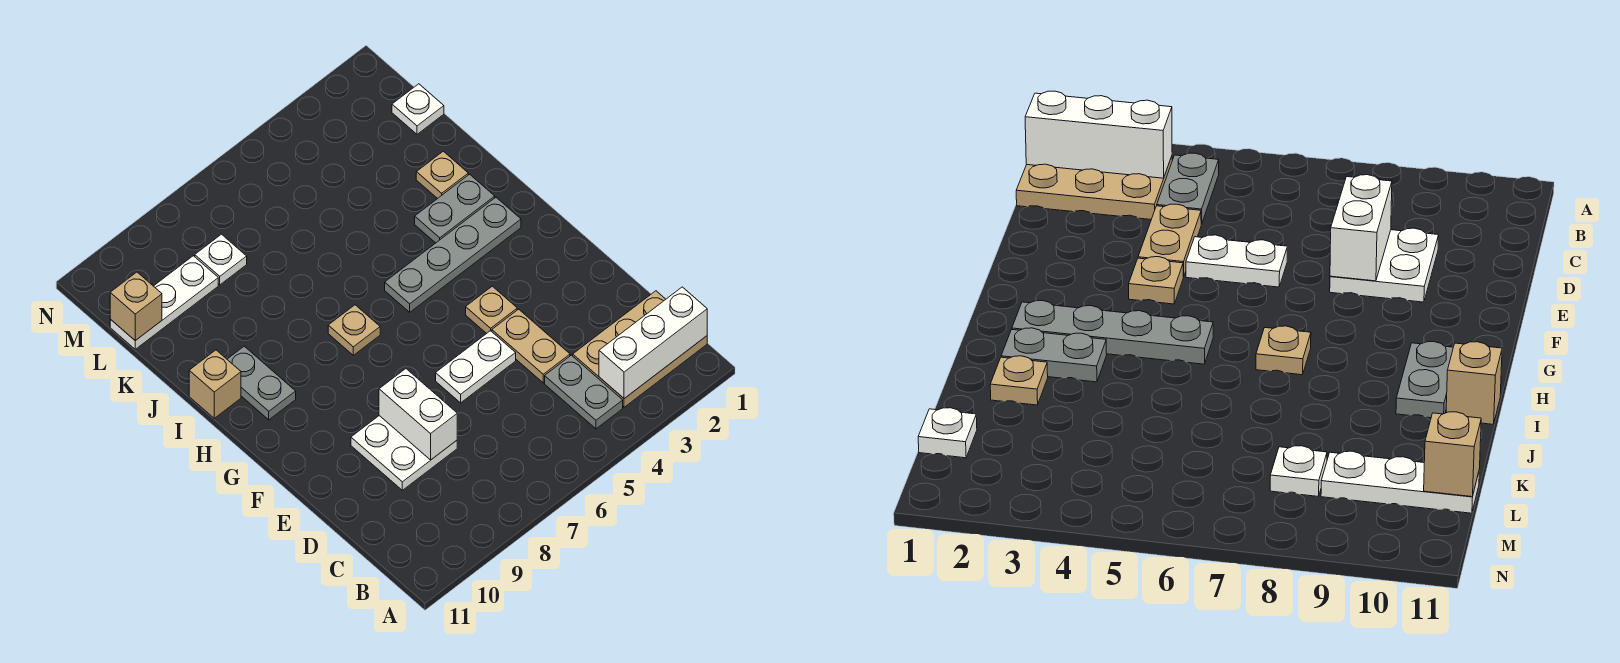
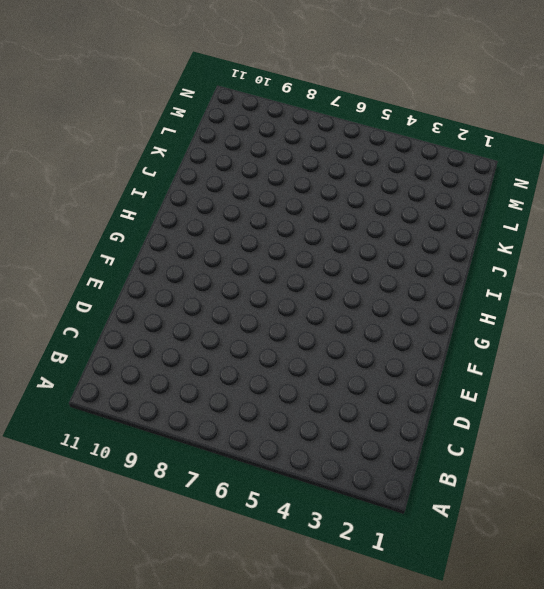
none -> tan 2x3 plate [573,291,707,407]
none -> grey 1x2 plate [545,355,623,429]
none -> tan 1x2 plate [492,309,570,383]

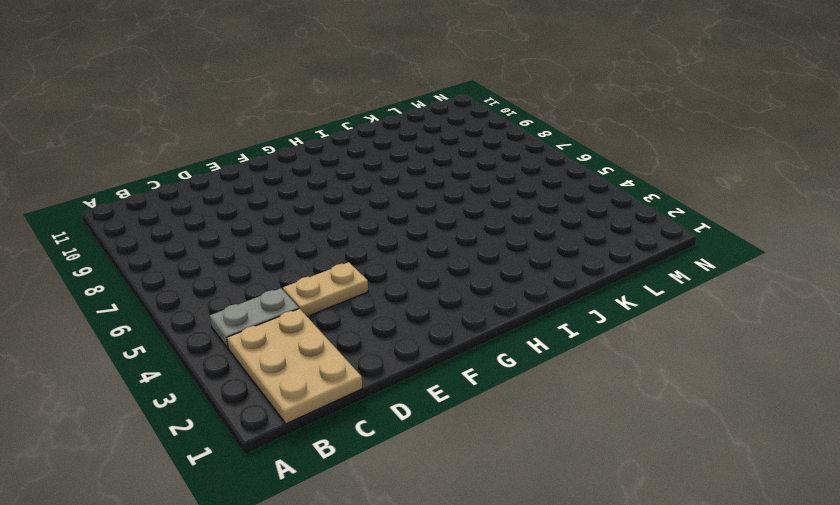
none -> white 2x2 plate [351,416,457,490]
none -> white 1x2 plate [436,331,516,403]
none -> tan 1x1 plate [466,286,517,334]

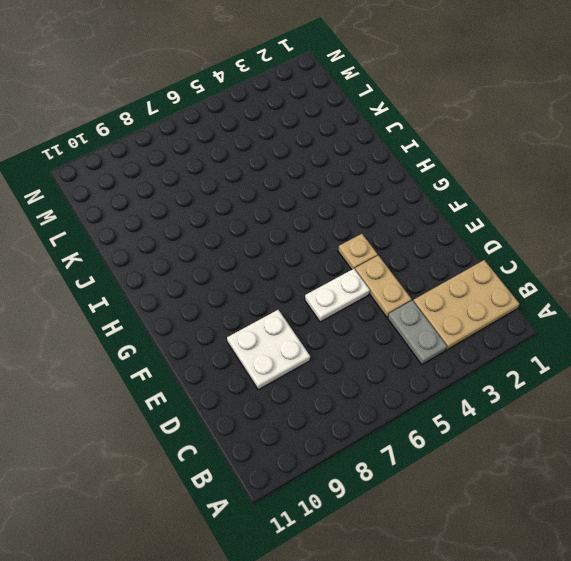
none -> grey 1x4 plate [385,198,521,312]
none -> tan 1x1 plate [328,305,380,355]
none -> grey 1x2 plate [227,346,296,420]

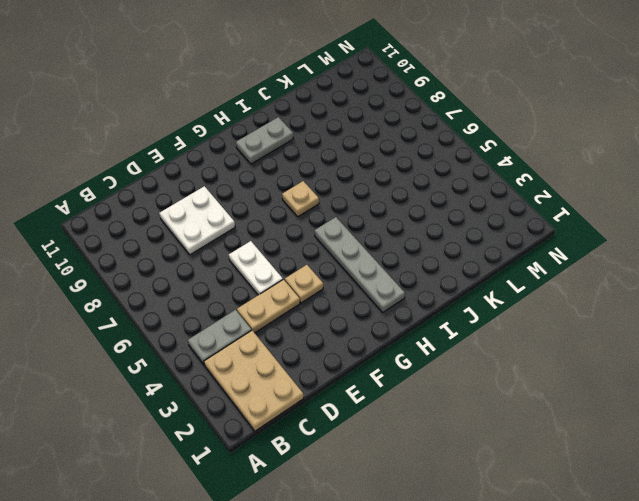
none -> grey 1x2 plate [415,174,495,243]
none -> tan 1x1 brick [189,350,241,418]
none -> tan 1x1 plate [416,151,468,199]

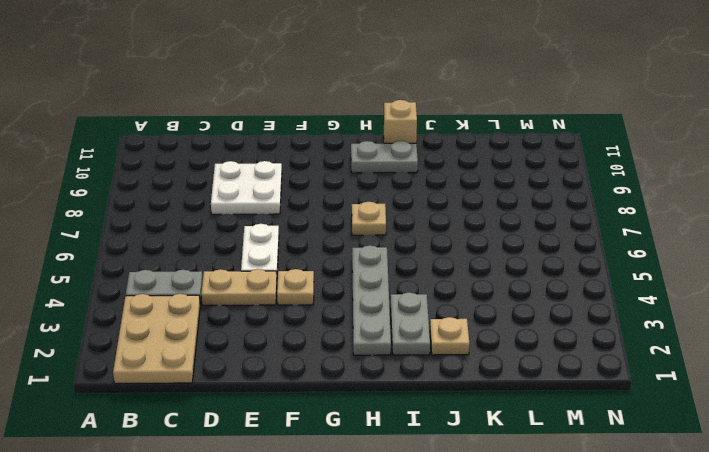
none -> white 1x1 plate [392,84,444,134]
none -> white 1x1 plate [195,234,247,285]
none -> white 1x3 plate [110,256,218,349]

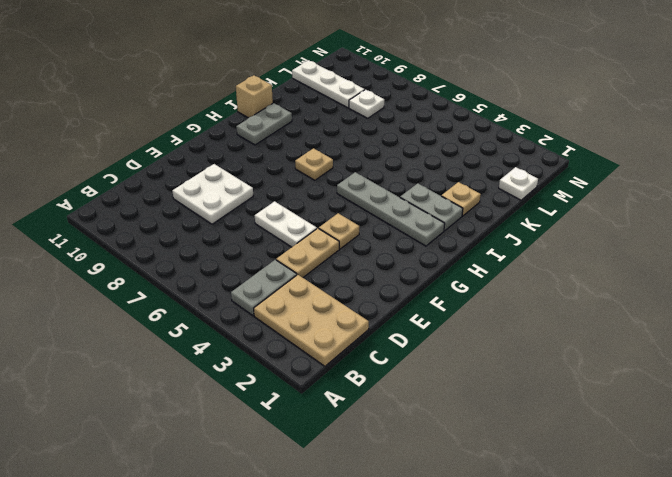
none -> white 1x3 brick [599,287,707,399]
none -> white 1x2 brick [379,369,457,460]
none -> tan 1x1 brick [110,272,162,341]

